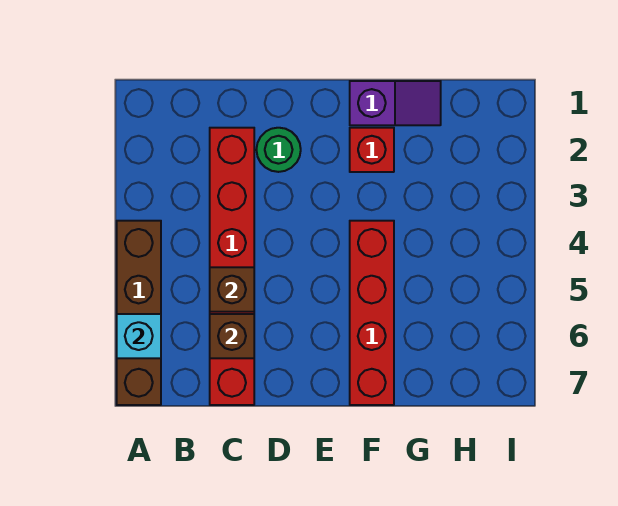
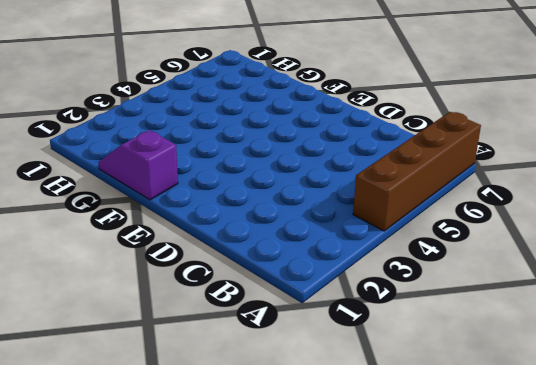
none -> red 1x6 brick [210,128,254,405]
none -> green 1x1 round brick [256,128,301,172]

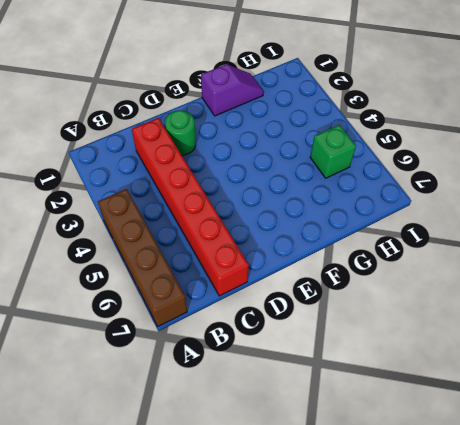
green 1x1 brick [310,125,356,178] -> none
none -> red 1x1 brick [350,128,394,172]
none -> red 1x4 brick [350,221,394,405]

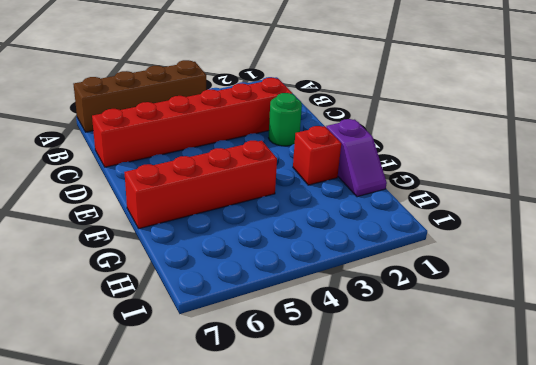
none -> cyan 1x1 brick [117,314,161,358]
none -> brown 1x1 brick [210,267,254,312]

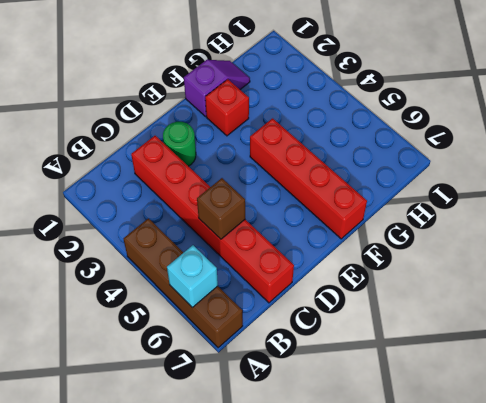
none -> brown 1x1 brick [210,314,254,358]

